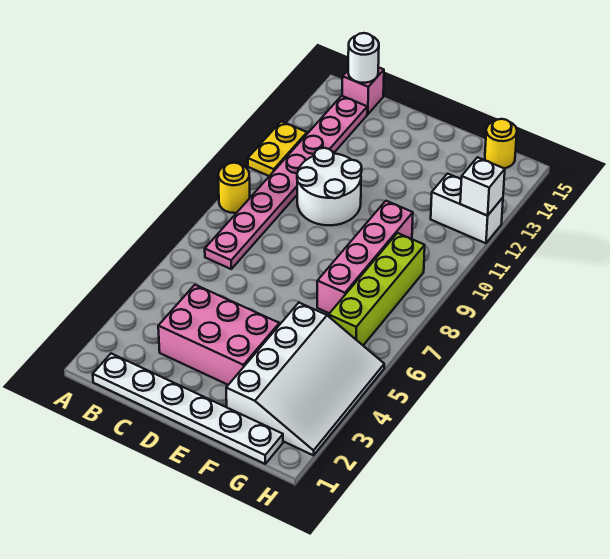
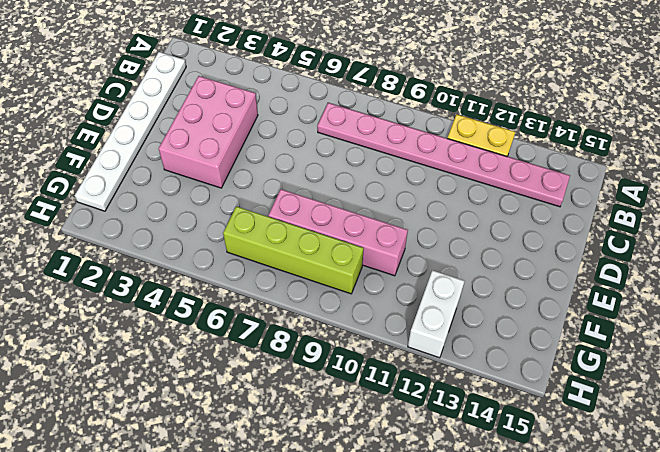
none -> yellow 1x1 round brick [218,163,250,213]
none -> pink 1x1 brick [342,67,384,114]
none -> white 2x2 round brick [297,148,362,225]

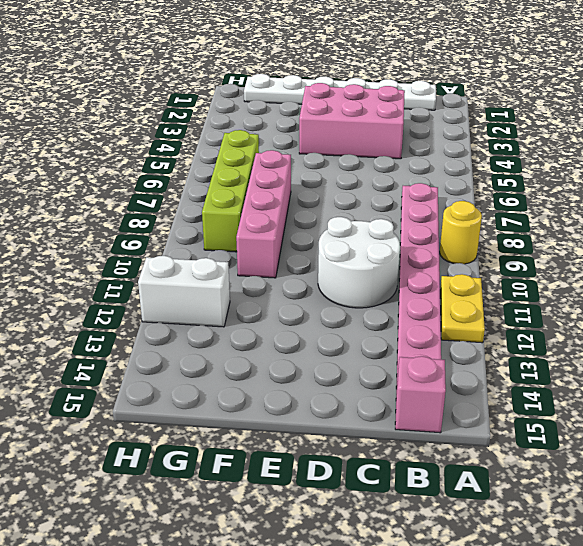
none -> white 3x4 slope [226,303,384,455]
none -> yellow 1x1 round brick [485,119,517,168]
none -> white 1x1 round brick [348,33,379,83]

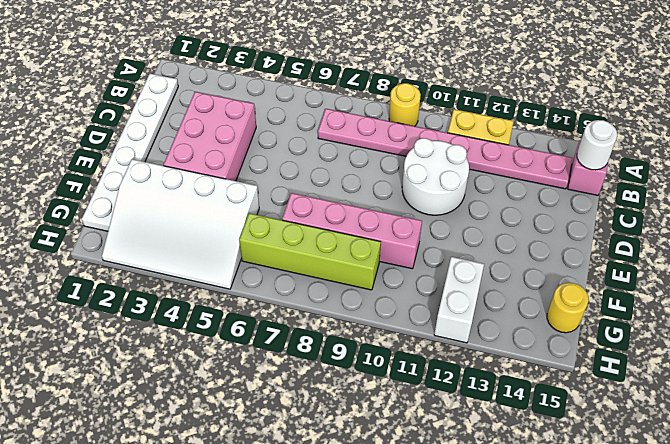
none -> white 1x1 brick [460,157,505,216]

